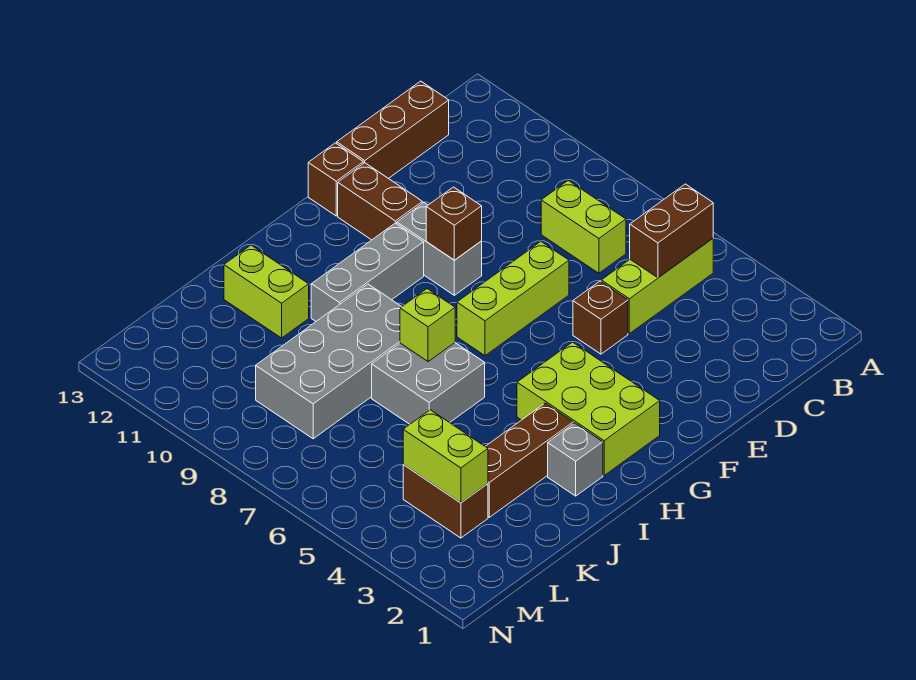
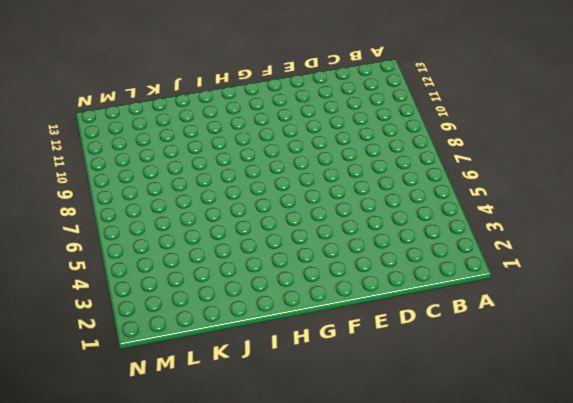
none -> lime 1x3 brick [601,239,713,334]
none -> lime 1x2 brick [541,180,626,273]
none -> brown 1x3 brick [337,81,449,178]

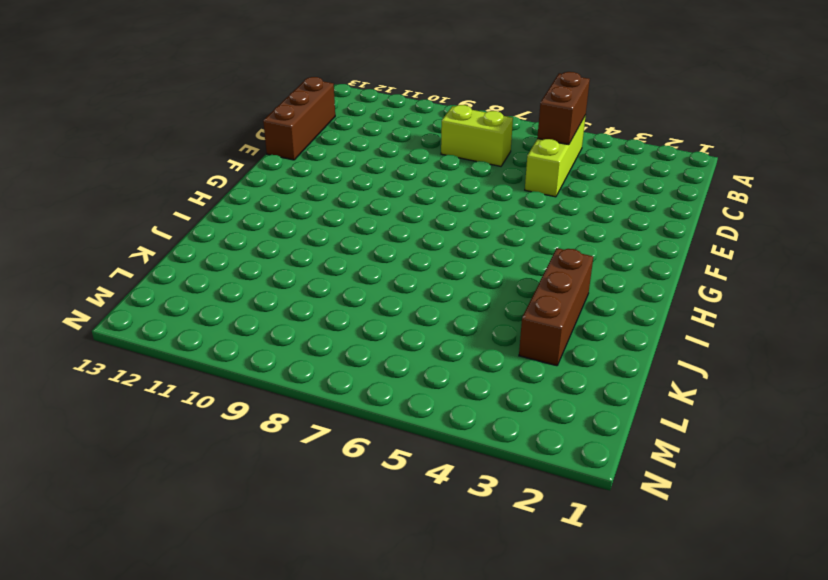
none -> brown 1x1 brick [573,281,628,354]
none -> lime 1x3 brick [457,242,569,356]
none -> grey 1x2 brick [397,203,482,295]

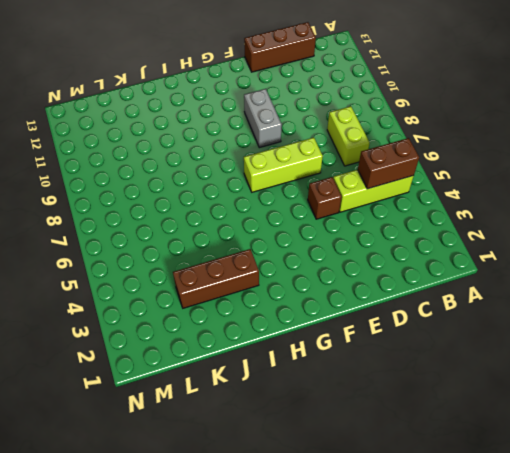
none -> brown 1x2 brick [338,163,422,240]
none -> brown 1x1 brick [308,143,363,216]
none -> lime 2x3 brick [517,342,660,475]

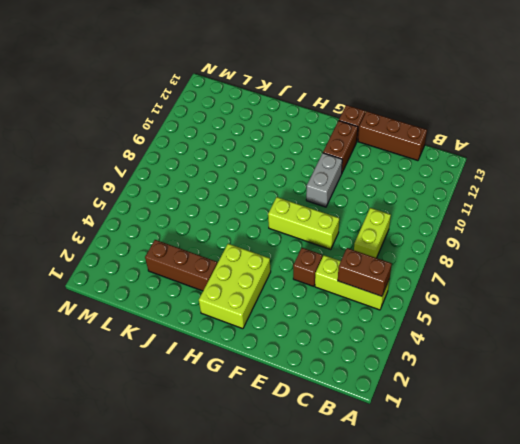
none -> grey 1x3 brick [311,223,424,321]
none -> grey 1x1 brick [548,423,603,496]
none -> grey 2x2 brick [372,343,485,424]

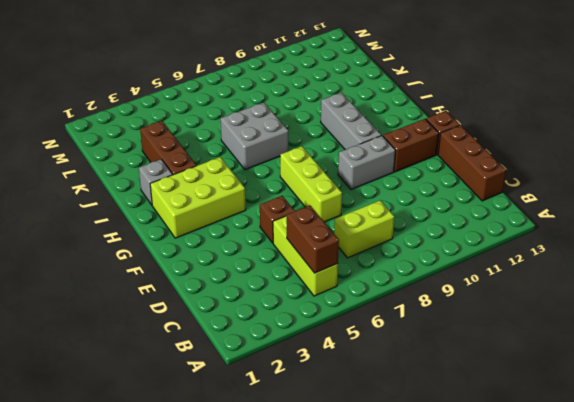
none -> grey 2x4 brick [256,284,402,439]
none -> lime 1x2 brick [224,245,309,338]
none -> brown 1x2 brick [403,465,488,538]

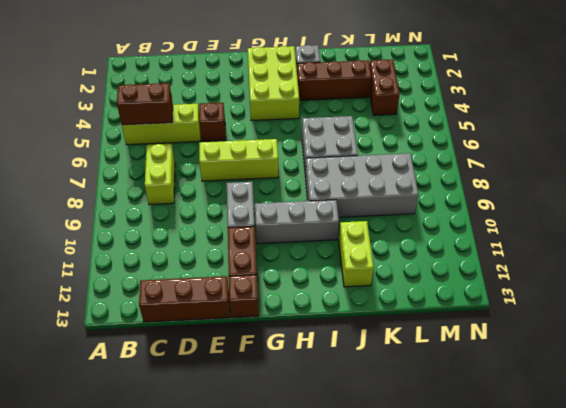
none -> brown 1x1 brick [426,187,482,260]
none -> lime 1x1 brick [400,289,455,362]
none -> lime 1x2 brick [403,410,488,503]

